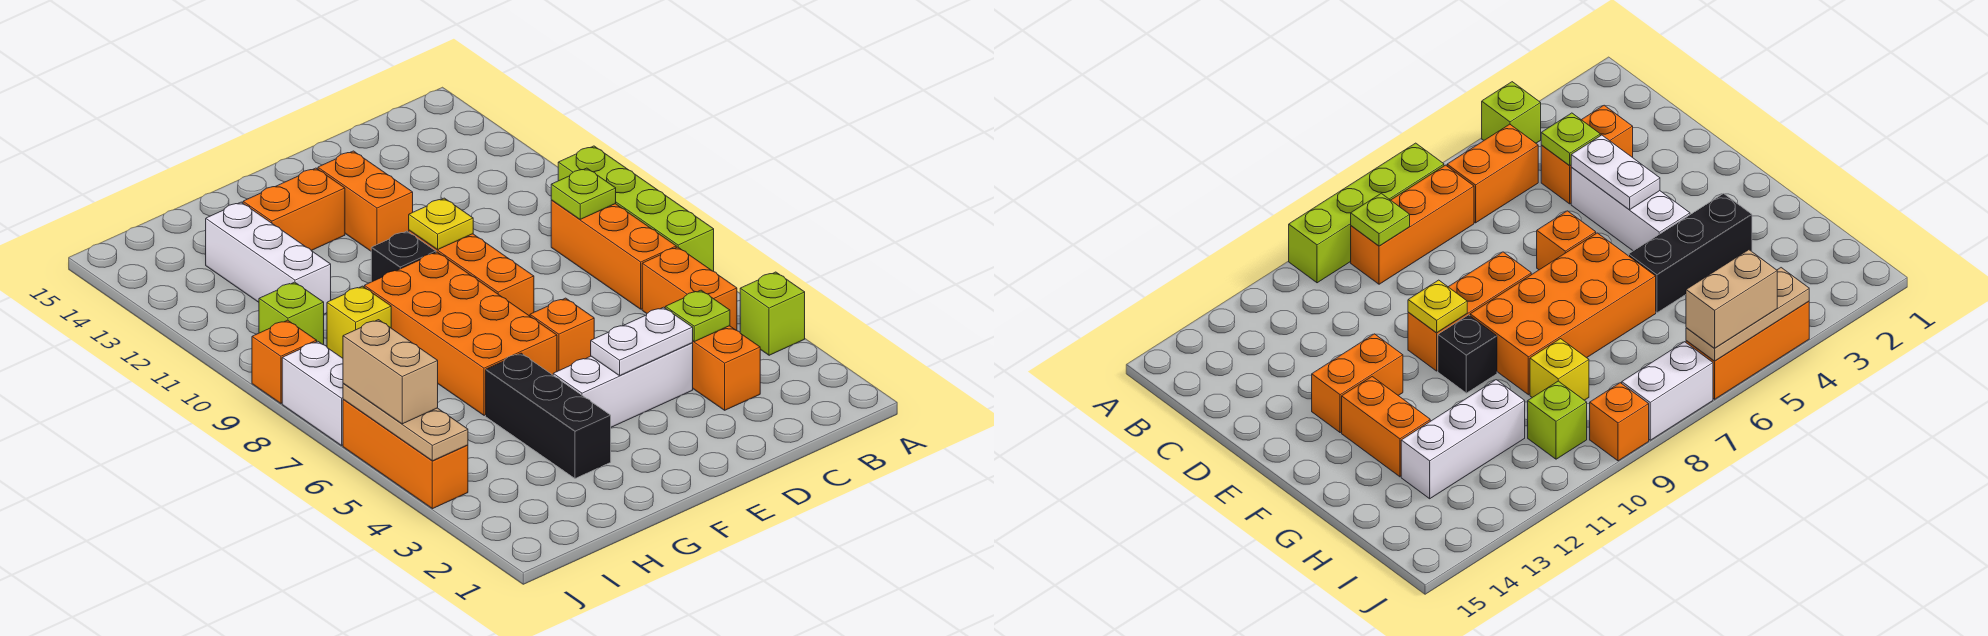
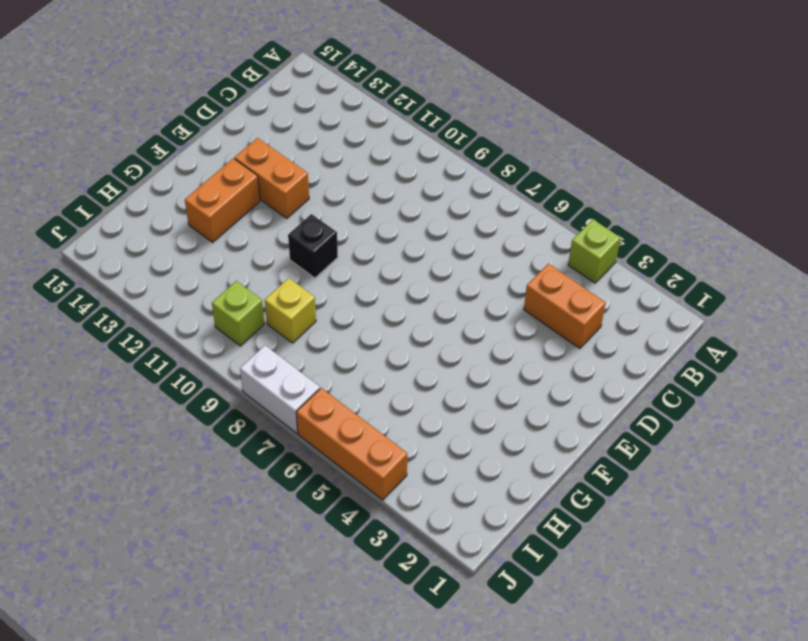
none -> lime 1x4 brick [558,146,714,271]
none -> orange 1x2 brick [642,247,737,330]
none -> orange 1x3 brick [551,200,676,309]

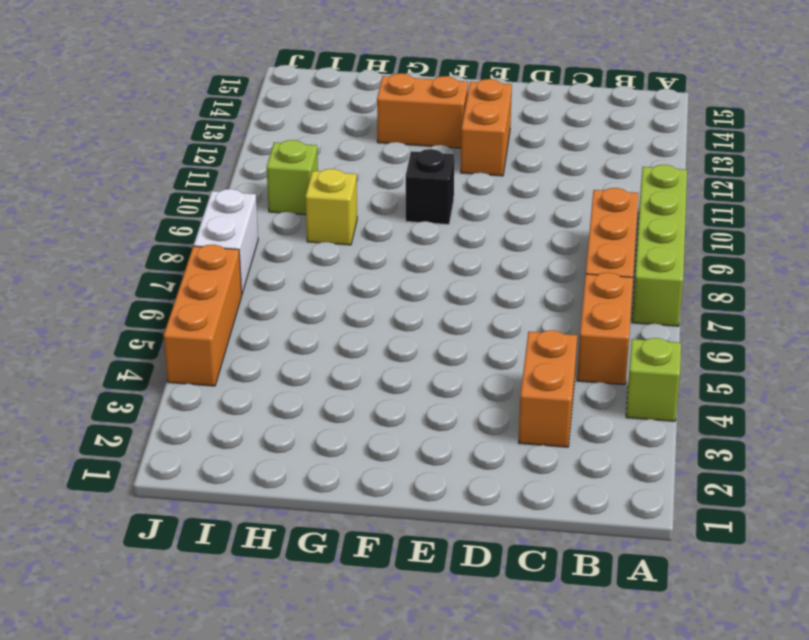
none -> white 1x3 brick [553,343,693,427]
none -> orange 1x1 brick [530,298,594,371]
none -> orange 1x3 brick [409,230,534,316]

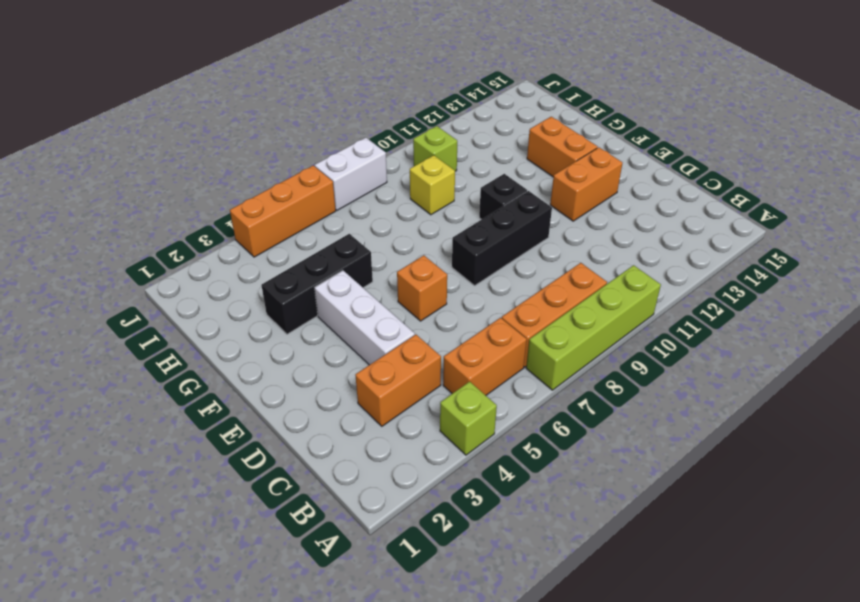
black 1x3 brick [452,191,552,286] -> orange 1x3 brick [409,230,534,316]
none -> orange 2x4 brick [364,252,557,415]
none -> white 1x3 brick [206,202,331,314]
none -> orange 1x1 brick [252,320,317,403]

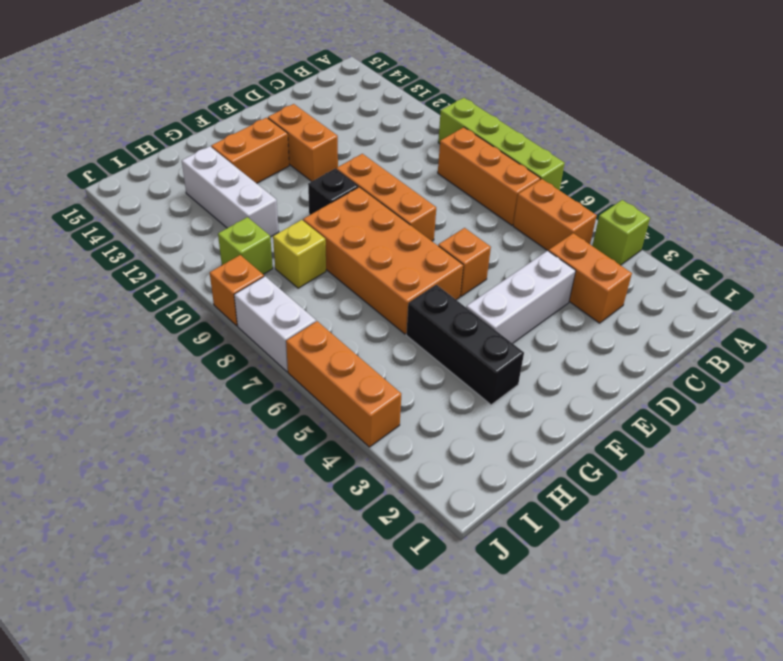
none -> lime 1x1 plate [551,168,616,219]
none -> lime 1x1 plate [665,290,730,342]
none -> white 1x2 plate [591,307,693,376]

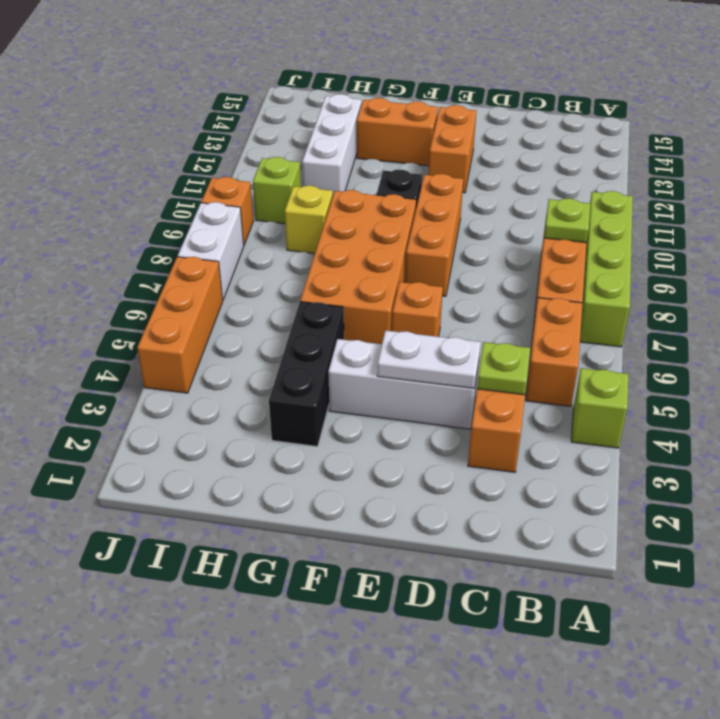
none -> yellow 1x1 plate [409,198,473,249]
none -> tan 1x3 plate [343,383,468,461]
none -> tan 1x2 brick [343,320,438,424]

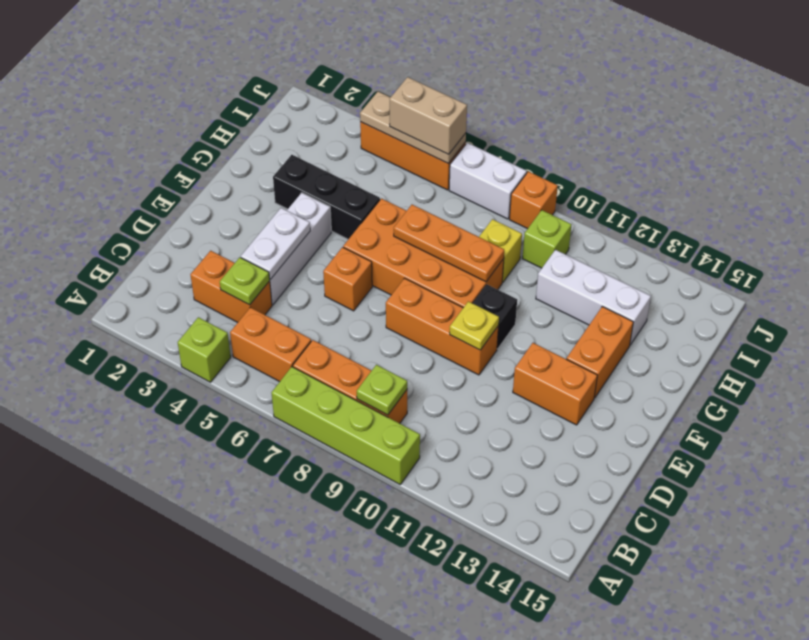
orange 1x3 plate [394,205,504,282] -> none

